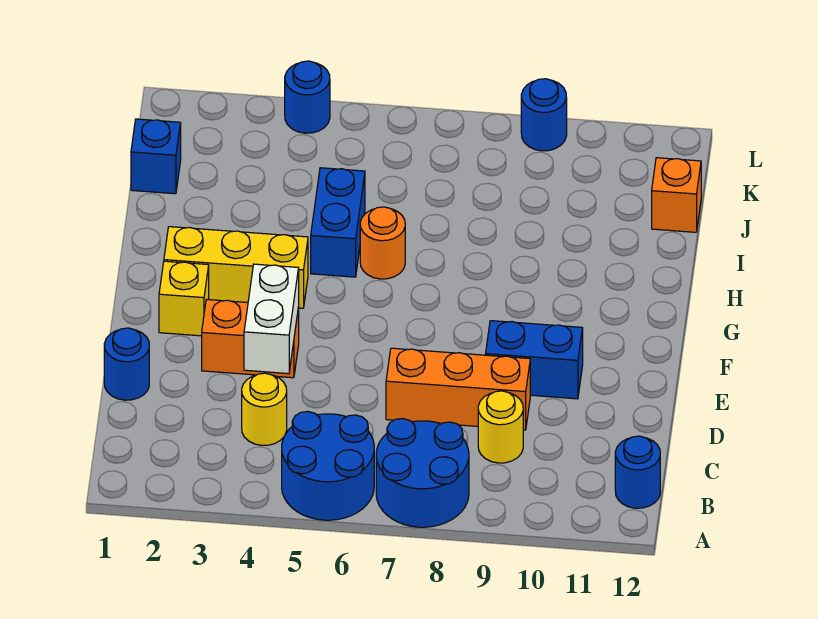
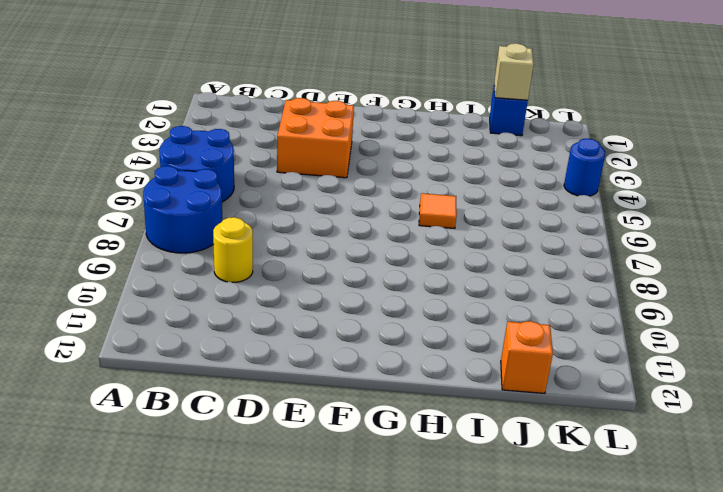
orange 2x2 brick [277,98,354,178] -> orange 1x2 brick [202,299,299,378]
orange 1x1 tile [419,193,457,229] -> orange 1x1 round brick [360,207,405,279]
tan 1x1 brick [494,43,534,101] -> none
none -> blue 1x1 round brick [615,436,660,508]
none -> yellow 1x1 round brick [242,373,287,445]
none -> blue 1x1 round brick [104,328,149,400]

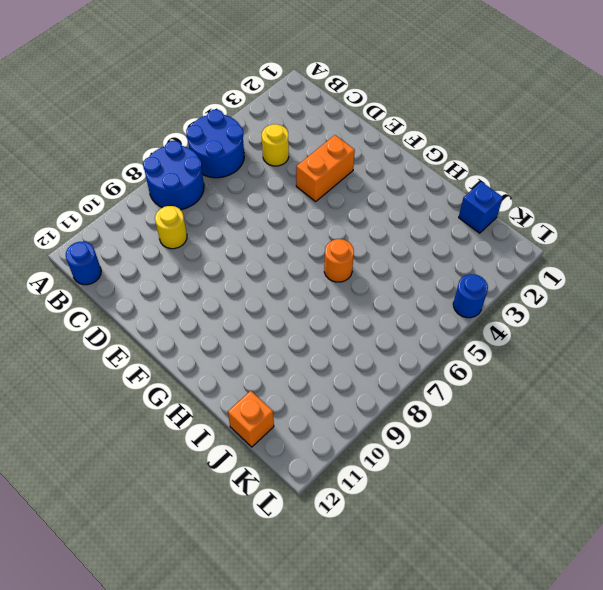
none -> blue 1x1 round brick [104,328,149,400]
none -> orange 1x3 brick [386,348,530,430]
none -> blue 1x2 brick [486,321,583,399]

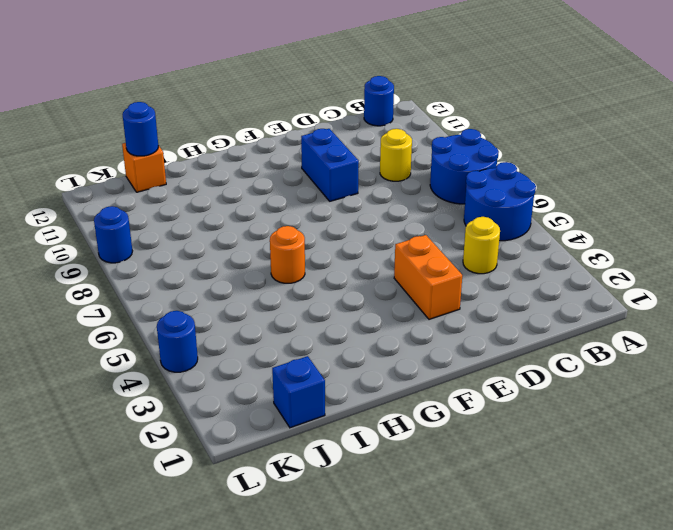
blue 1x1 round brick [122,102,158,156] -> blue 1x1 round brick moved to [104,328,149,400]
none -> orange 1x3 brick [386,348,530,430]
none -> yellow 1x1 brick [159,261,209,336]
none -> yellow 1x3 brick [164,227,308,308]

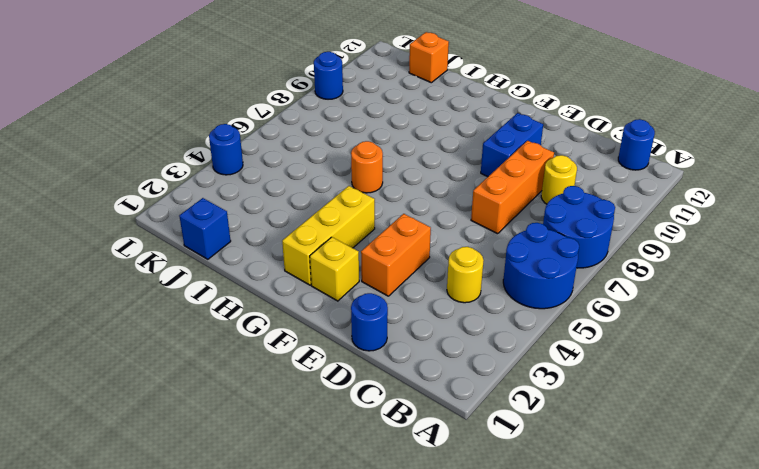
none -> blue 1x2 brick [311,168,365,277]
none -> white 1x2 brick [244,264,299,374]

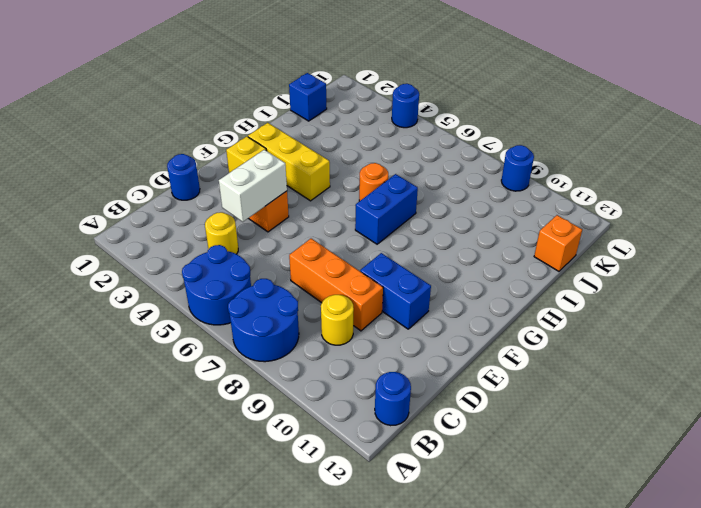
blue 1x2 brick [355,174,418,244] -> blue 1x2 brick moved to [311,168,365,277]

